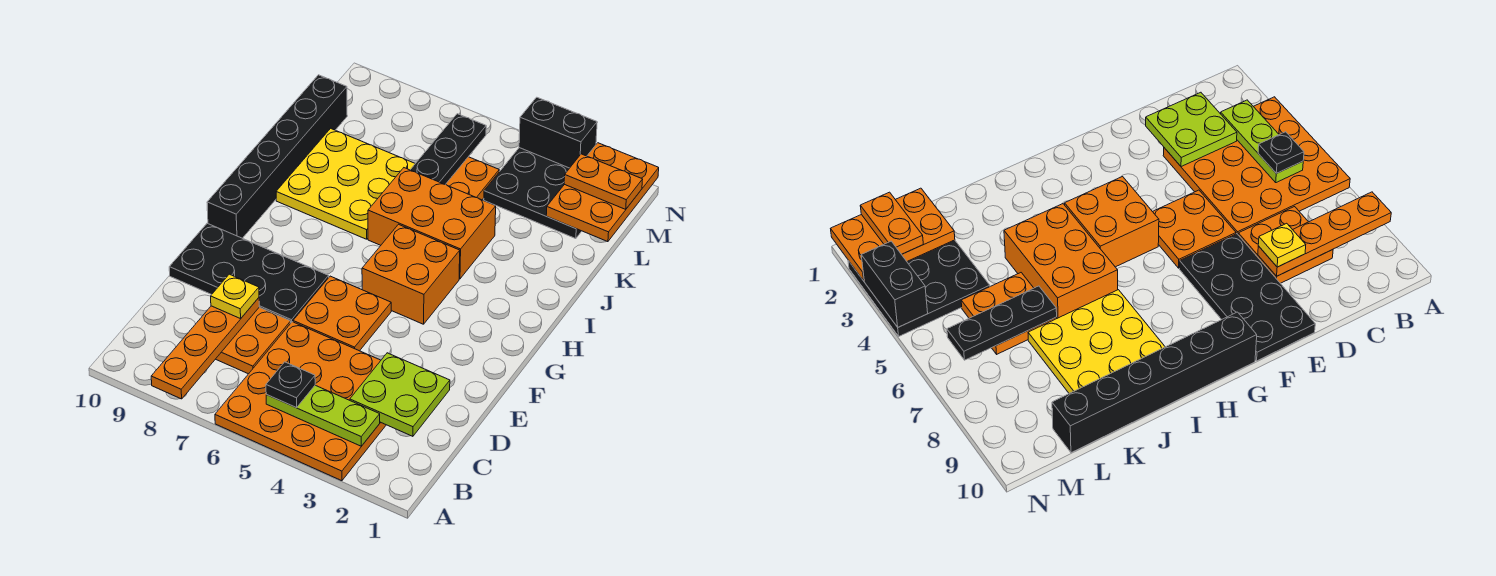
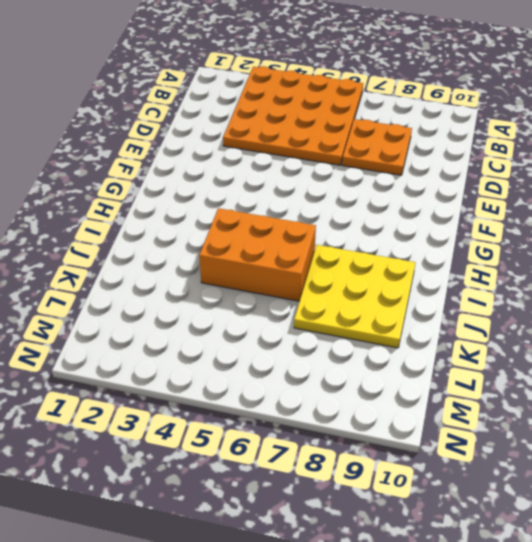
none -> orange 2x2 plate [293,276,391,351]
none -> black 2x4 plate [169,223,329,322]
none -> orange 2x2 brick [362,224,460,324]

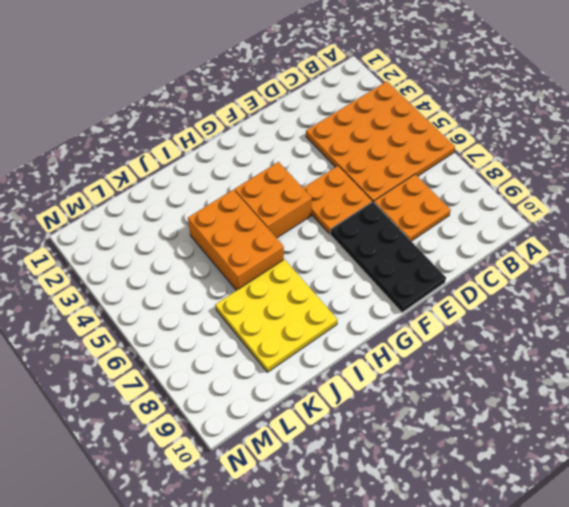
none -> black 1x6 brick [207,75,347,238]
none -> orange 2x2 plate [445,157,499,200]
none -> black 3x3 plate [484,148,582,239]

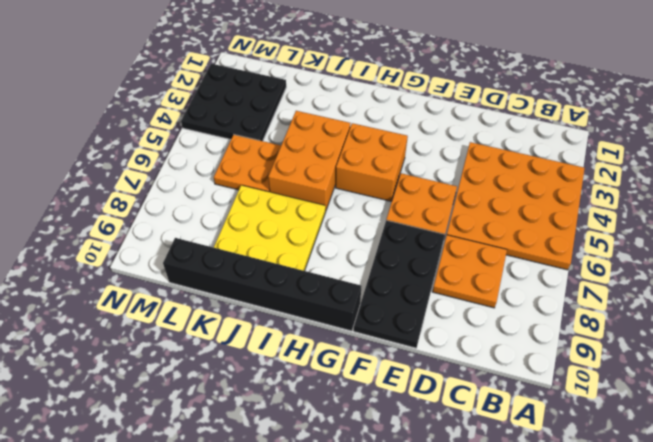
none -> orange 1x4 plate [151,298,259,399]
none -> lime 1x3 plate [266,385,380,446]
none -> lime 2x2 plate [350,353,450,436]

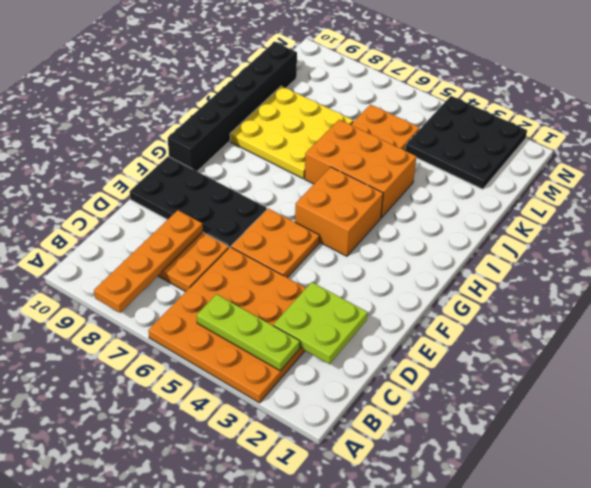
none -> black 1x3 plate [410,114,486,184]
none -> orange 2x3 plate [546,143,659,242]
none -> black 1x2 brick [519,97,597,168]

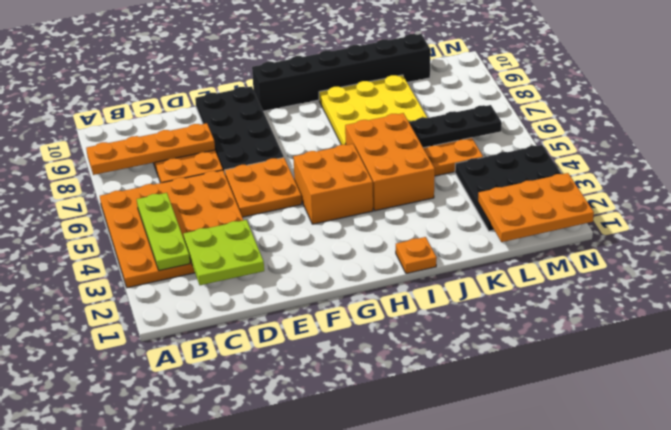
orange 1x1 plate [396,237,437,274] -> none
none -> black 1x2 brick [519,97,597,168]
none -> black 1x1 plate [266,362,315,408]
none -> yellow 1x1 plate [211,274,259,319]

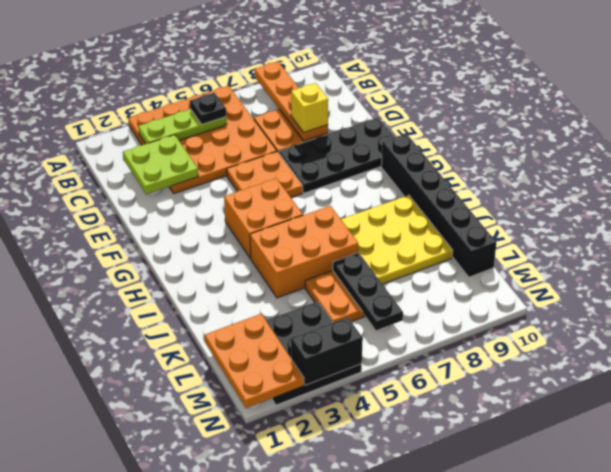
yellow 1x1 brick [291,83,328,132] -> yellow 1x1 plate [211,274,259,319]
none -> orange 1x2 plate [564,154,643,209]

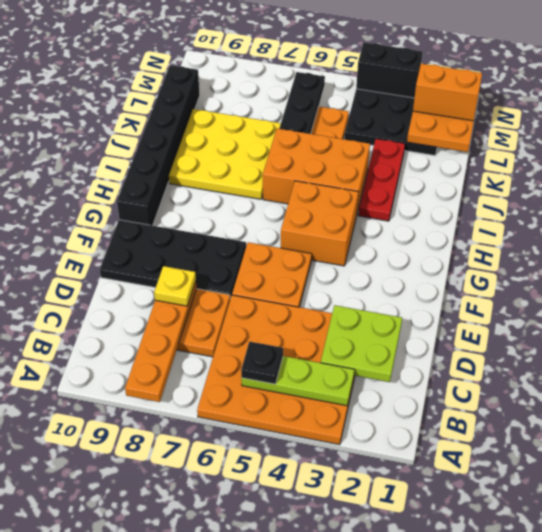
red 1x3 plate [358,139,405,221] -> none
orange 1x2 brick [413,64,482,121] -> orange 1x2 plate [564,154,643,209]

